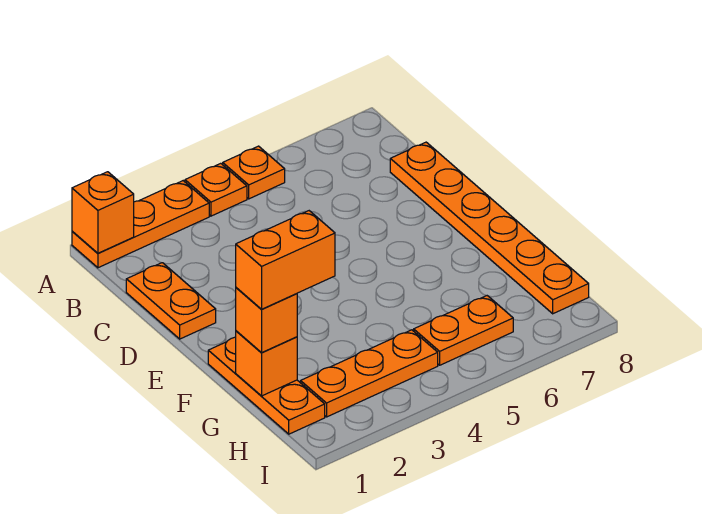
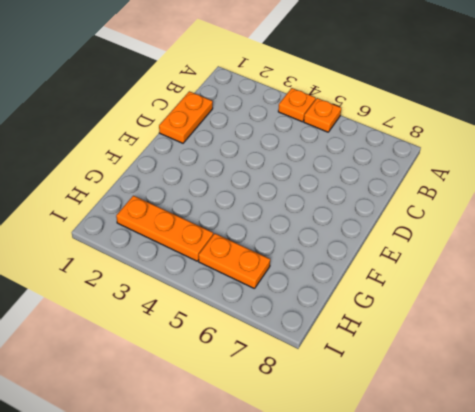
none -> orange 1x3 plate [72,181,209,268]
none -> orange 1x6 plate [390,142,589,314]
none -> orange 1x3 plate [208,337,325,434]

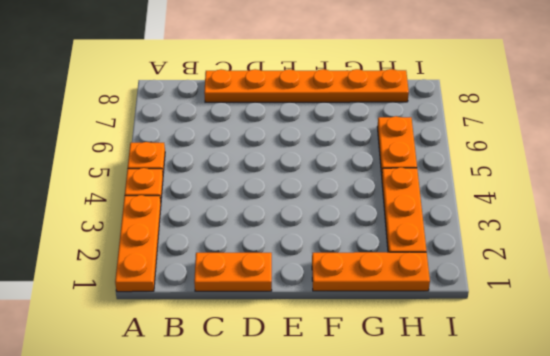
none -> orange 1x1 brick [72,172,134,253]
none -> orange 1x1 brick [236,331,297,396]
none -> orange 1x1 brick [236,288,297,353]

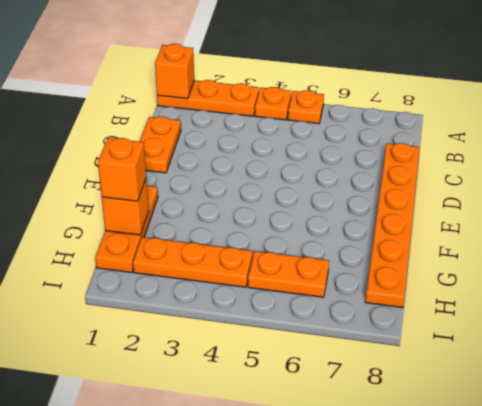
none -> orange 1x2 brick [236,211,335,309]

